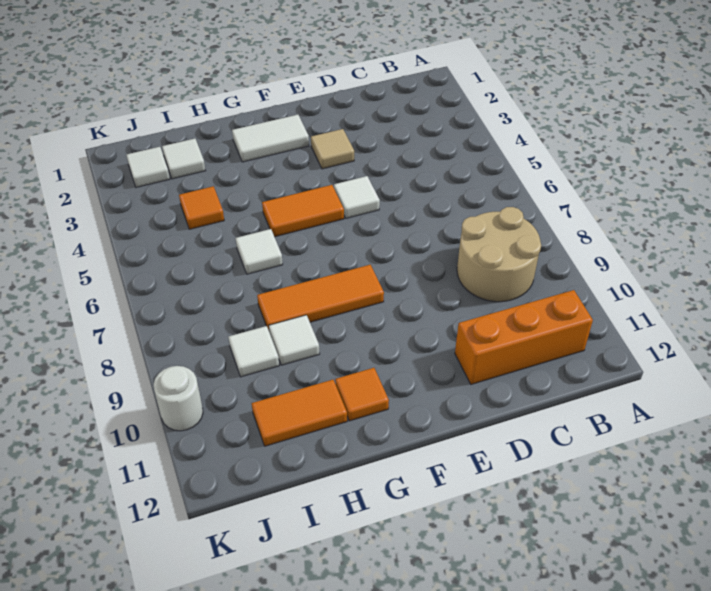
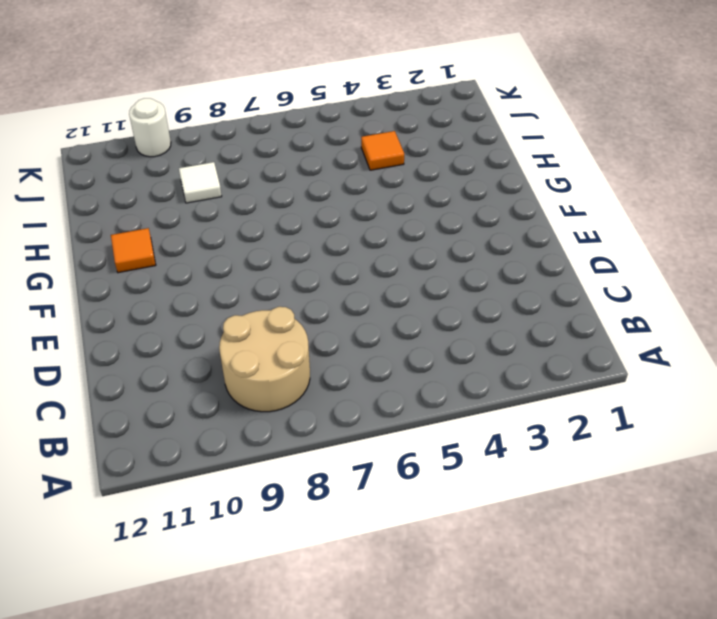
none -> orange 1x3 brick [455,290,593,384]
none -> tan 1x1 tile [311,129,354,169]
none -> white 1x1 tile [334,176,380,218]

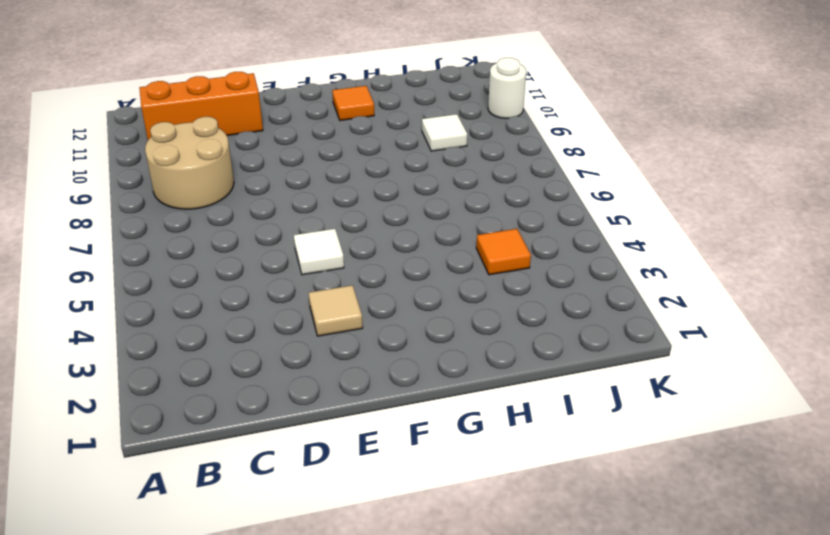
none -> white 1x2 tile [232,115,309,162]
none -> orange 1x2 tile [262,185,344,237]
none -> orange 1x3 tile [257,265,384,330]

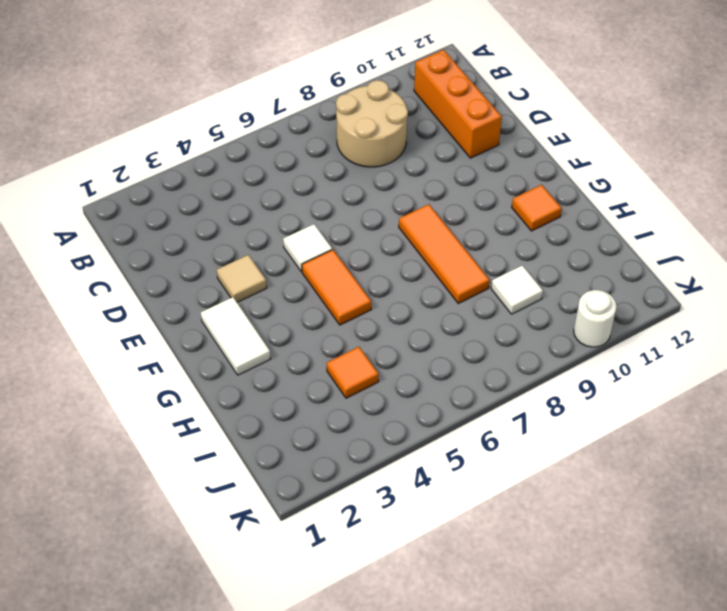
none -> white 1x1 tile [236,229,283,274]
none -> white 1x1 tile [269,315,320,365]
none -> orange 1x2 tile [252,380,347,446]

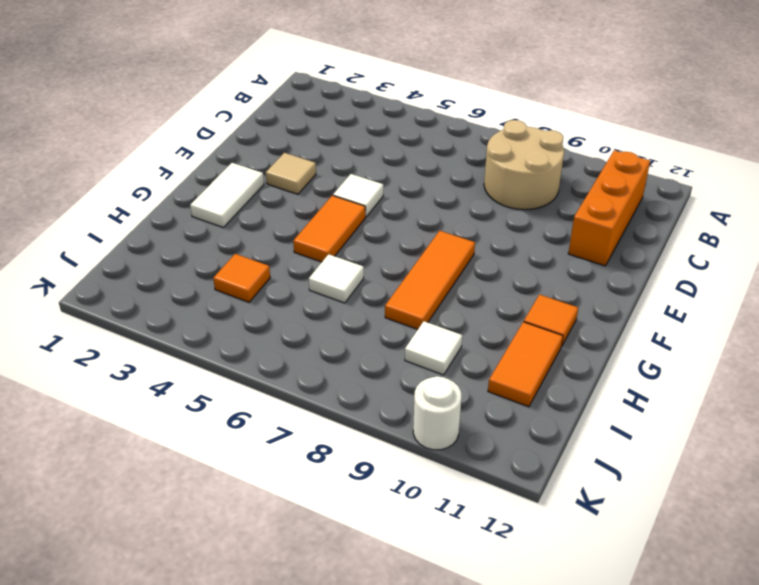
none -> white 1x1 tile [269,315,320,365]
none -> white 1x1 tile [162,139,206,179]
none -> white 1x1 tile [126,147,170,187]

